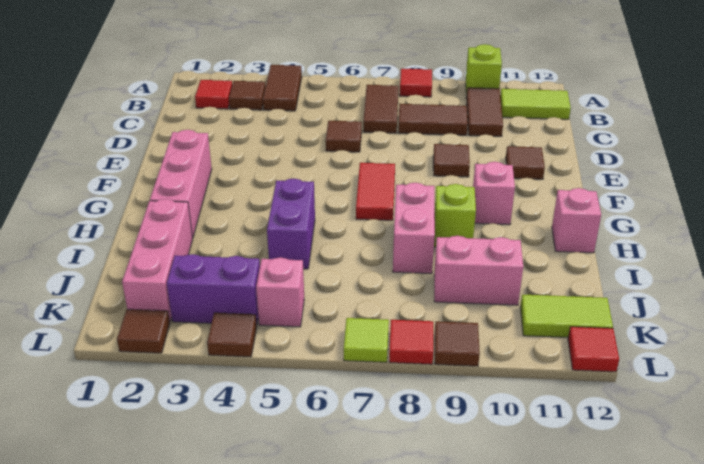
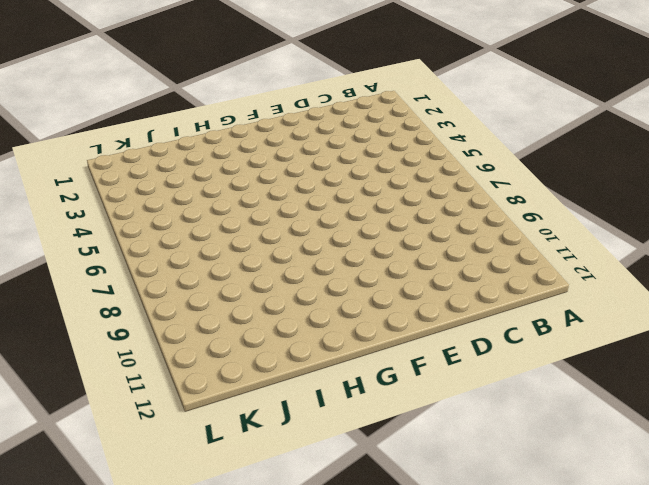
none -> brown 1x2 tile [263,65,302,111]
none -> red 1x1 tile [400,69,432,97]
none -> lime 1x1 brick [466,44,502,98]
none -> red 1x1 tile [195,80,232,109]

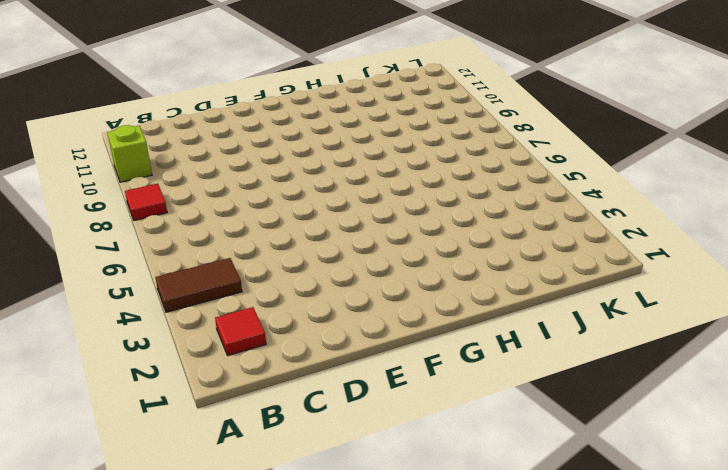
none -> brown 1x1 tile [229,81,265,110]
none -> brown 1x2 tile [363,85,398,133]
none -> brown 1x2 tile [466,88,503,136]
none -> lime 1x2 tile [500,89,571,119]

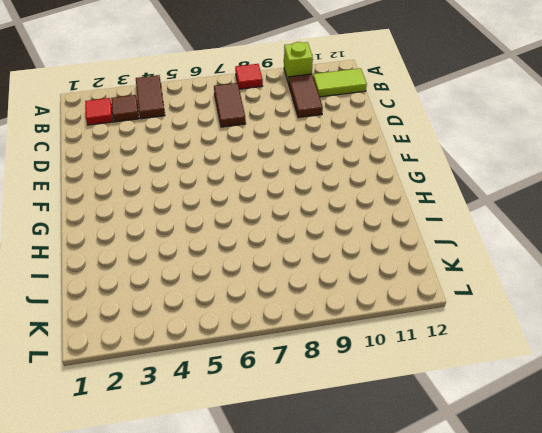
none -> brown 1x2 tile [398,104,468,135]
none -> brown 1x1 tile [326,121,362,152]
none -> brown 1x1 tile [433,144,470,177]
none -> brown 1x1 tile [506,146,545,179]

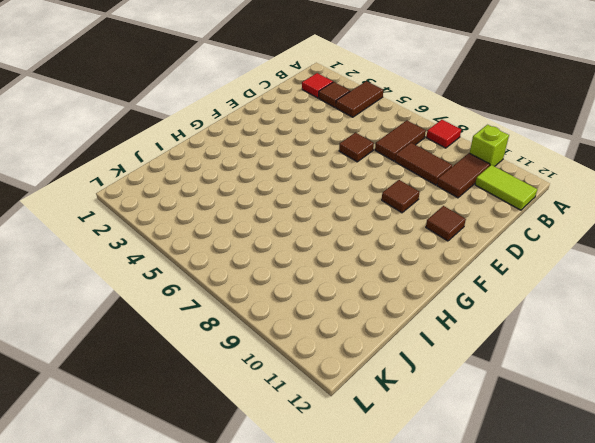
none -> pink 1x3 brick [150,130,212,238]
none -> red 1x2 tile [356,163,395,220]
none -> pink 1x1 brick [473,162,515,225]
none -> purple 1x2 brick [267,179,315,269]

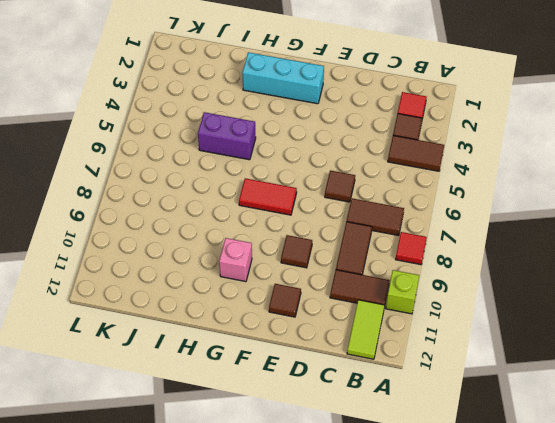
cyan 1x3 brick [242,52,324,104] -> pink 1x3 brick [150,130,212,238]
none -> pink 1x2 brick [393,183,435,274]
none -> lime 1x1 brick [434,184,476,247]
none -> pink 1x1 brick [552,188,601,253]
none -> pink 1x3 brick [122,199,193,321]

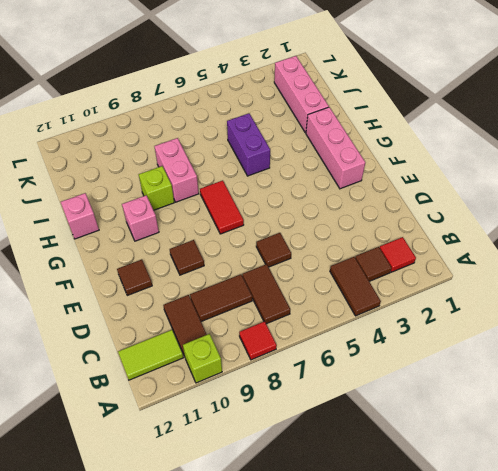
none -> pink 1x2 brick [434,236,523,305]
none -> purple 1x2 brick [167,254,260,323]
none -> pink 1x1 brick [256,257,304,327]
none -> lime 1x2 tile [520,295,613,337]

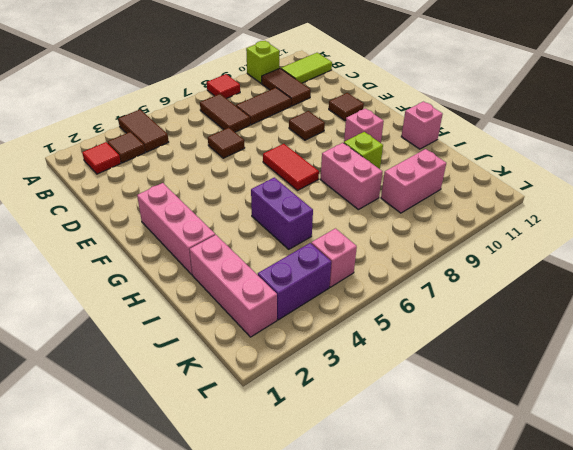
none -> lime 1x2 tile [520,295,613,337]
none -> brown 1x1 tile [117,309,170,353]
none -> brown 1x1 tile [207,313,257,357]
none -> lime 1x1 tile [344,318,389,362]

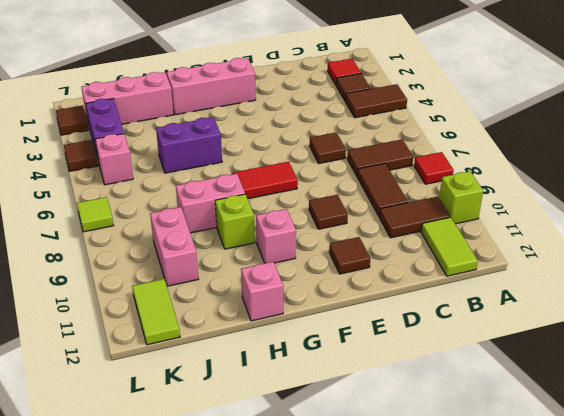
none -> red 1x1 tile [389,320,433,364]
none -> brown 1x1 tile [435,321,480,366]
none -> red 1x1 tile [568,327,619,372]

